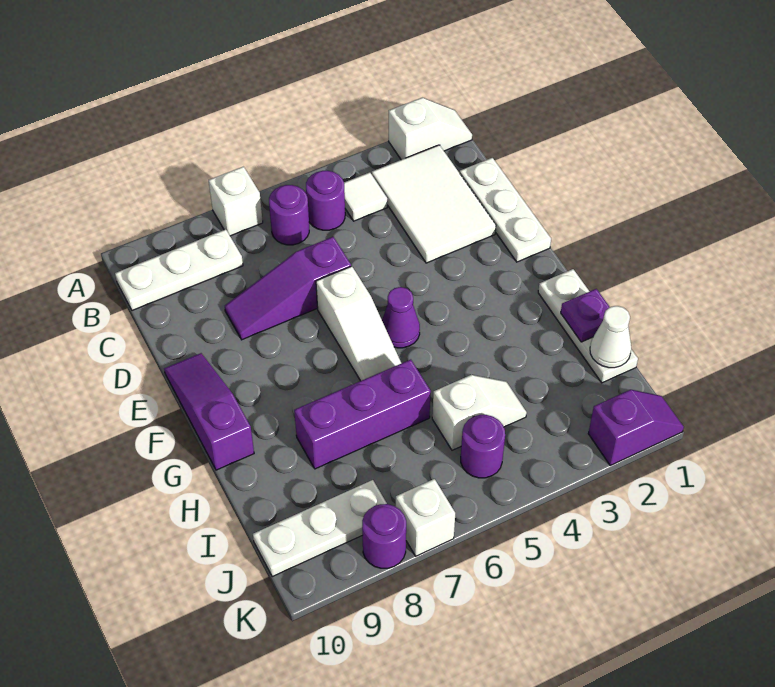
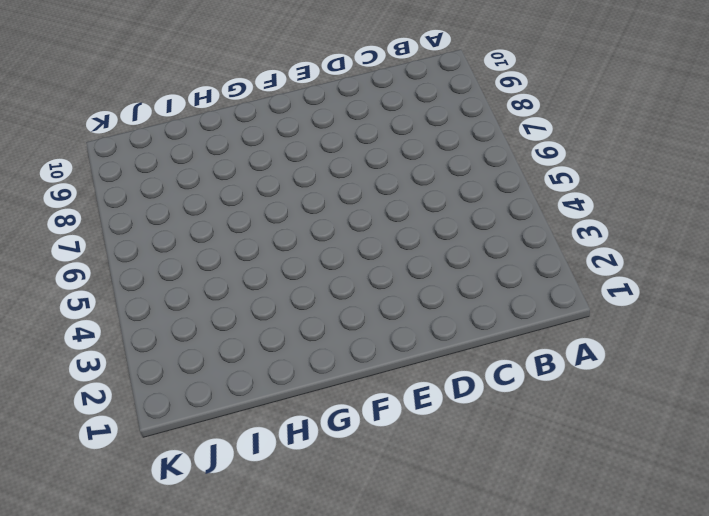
none -> white 1x2 slope [389,97,472,160]
none -> white 1x1 brick [209,167,263,236]
none -> white 2x3 tile [372,145,496,263]

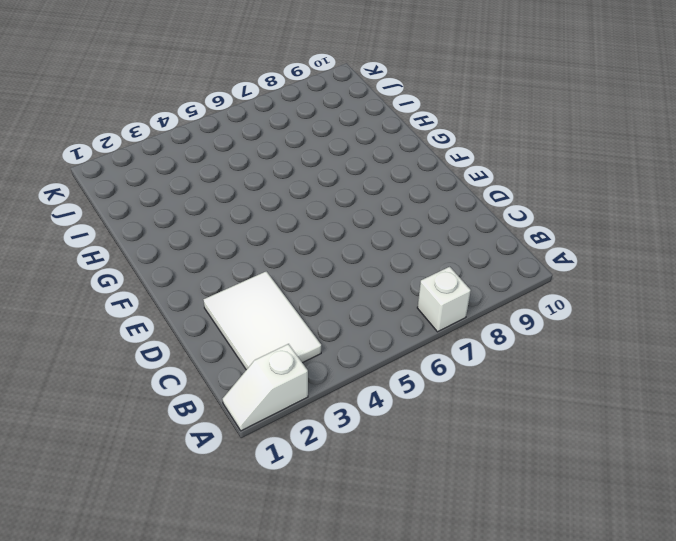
none -> white 1x1 tile [344,172,387,221]
none -> purple 1x1 round brick [306,171,345,230]
none -> purple 1x1 round brick [269,185,309,245]

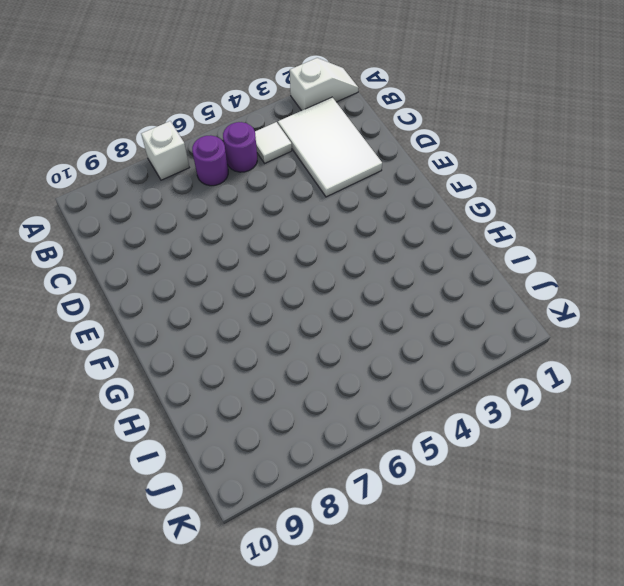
none -> white 1x3 plate [115,229,243,310]
none -> white 1x3 plate [460,158,551,262]
none -> purple 1x3 slope [225,237,351,340]

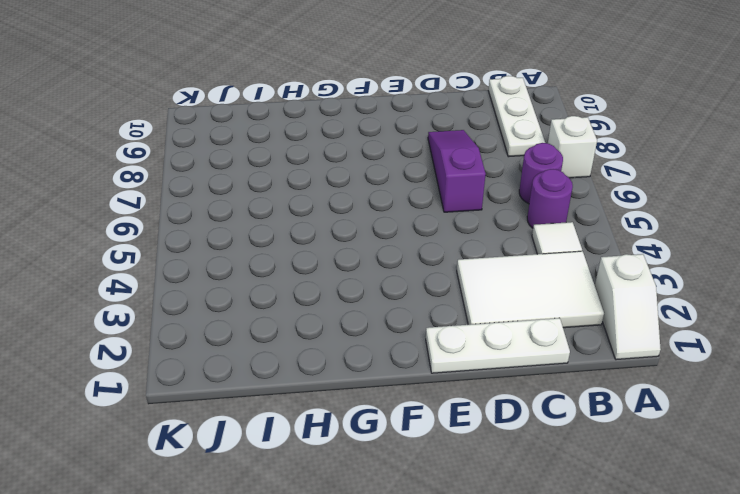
none -> white 1x3 slope [316,266,401,381]
none -> purple 1x3 slope [164,353,254,470]
none -> purple 1x1 cone [382,287,420,348]

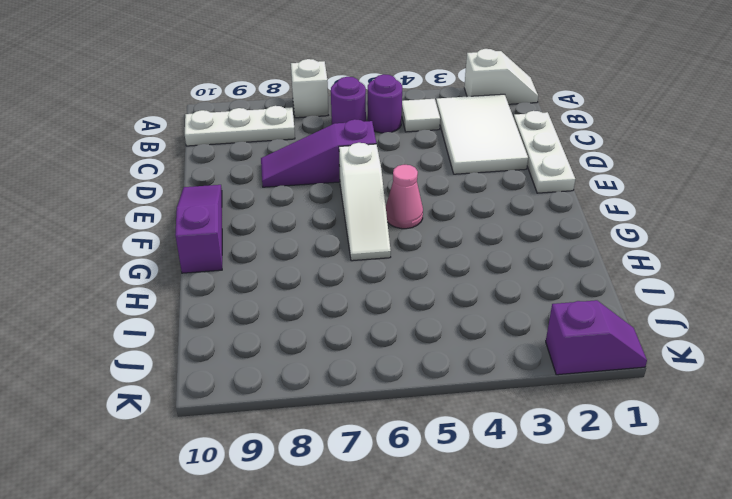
pink 1x1 cone [386,165,423,229] -> purple 1x1 cone [382,287,420,348]
none -> white 1x3 plate [538,269,638,383]
none -> purple 1x3 brick [294,360,431,469]
none -> white 1x2 slope [432,375,527,450]

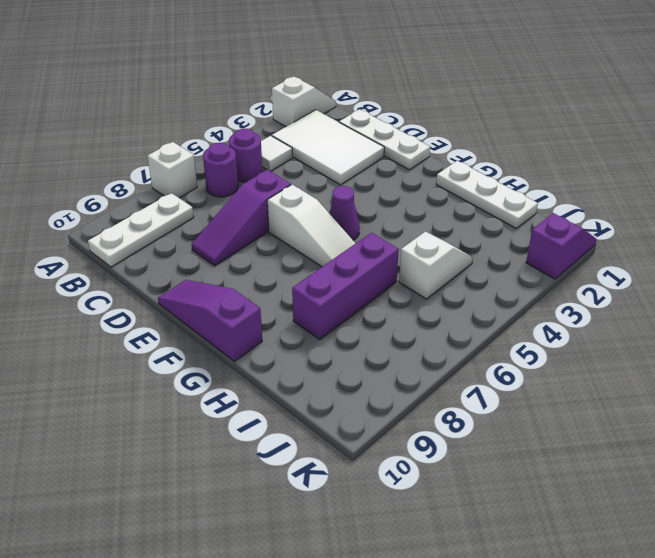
none -> purple 1x1 round brick [461,415,505,478]
none -> white 1x3 plate [253,480,387,577]
none -> white 1x1 brick [396,479,455,556]

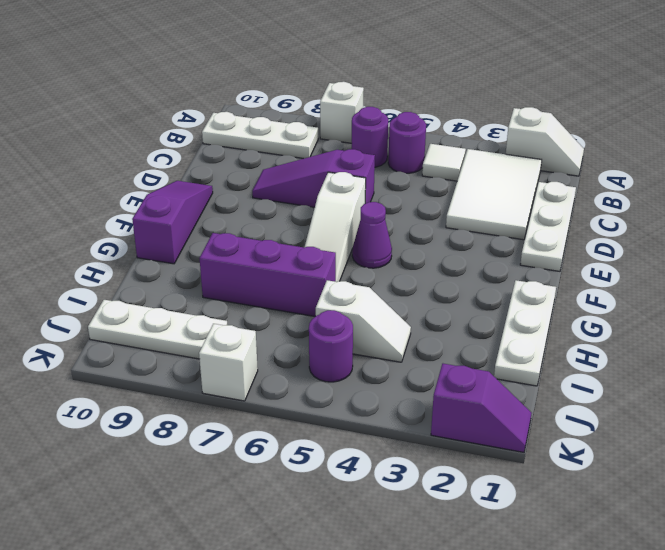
none -> purple 1x1 round brick [362,504,406,568]
none -> purple 1x1 plate [561,289,609,342]
none -> white 1x1 cone [590,306,631,368]

